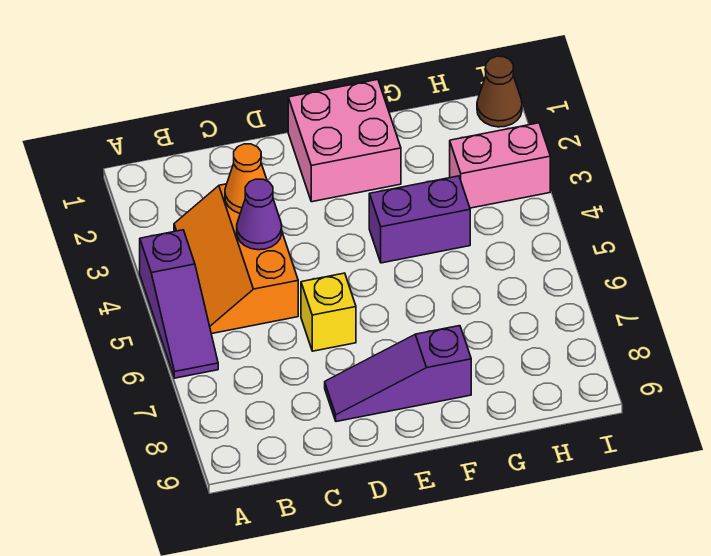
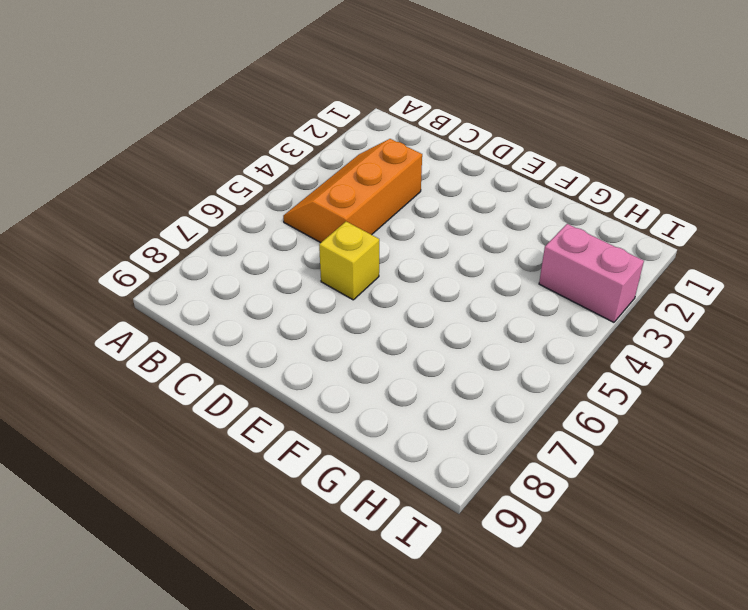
none -> purple 1x3 slope [140,230,218,378]
none -> purple 1x3 slope [325,326,471,422]

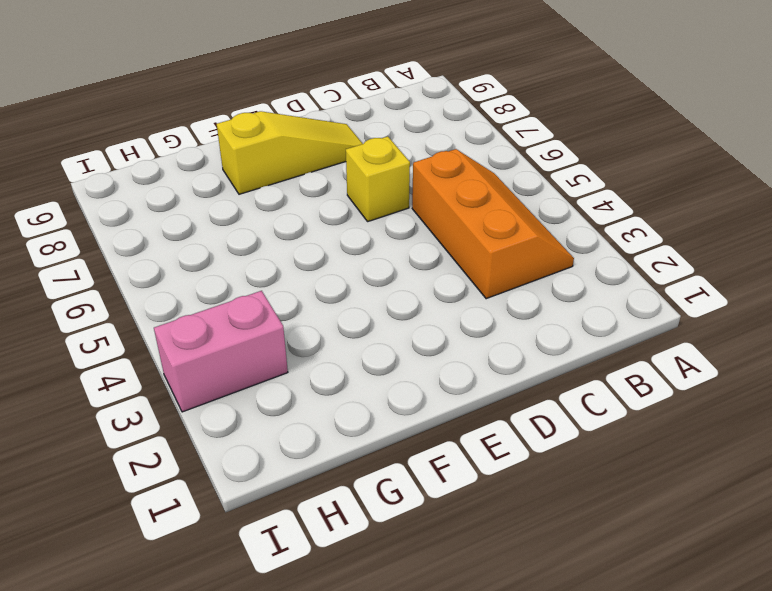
yellow 1x3 slope [217,111,363,194] -> purple 1x3 slope [325,326,471,422]
none -> purple 1x3 slope [140,230,218,378]
none -> pink 2x2 brick [288,80,401,202]

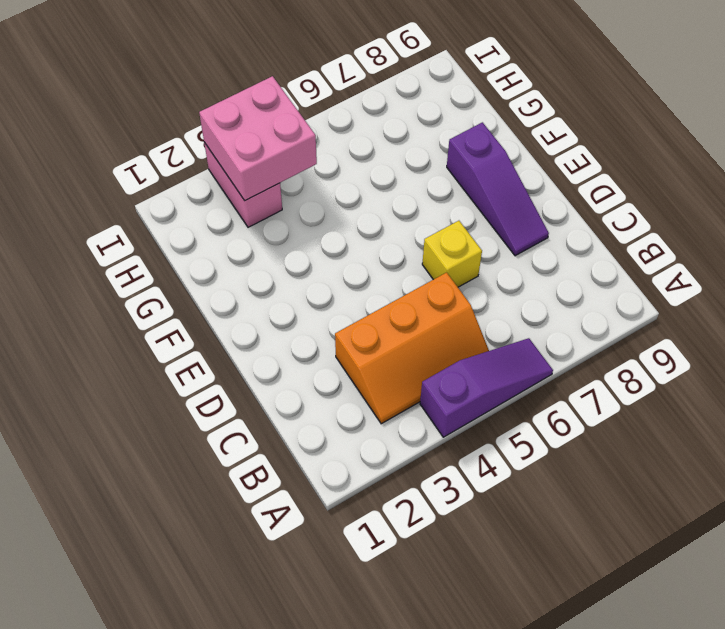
pink 2x2 brick [199,76,317,201] -> pink 2x2 brick moved to [288,80,401,202]
none -> purple 1x2 brick [369,176,470,263]
none -> brown 1x1 cone [477,56,522,127]

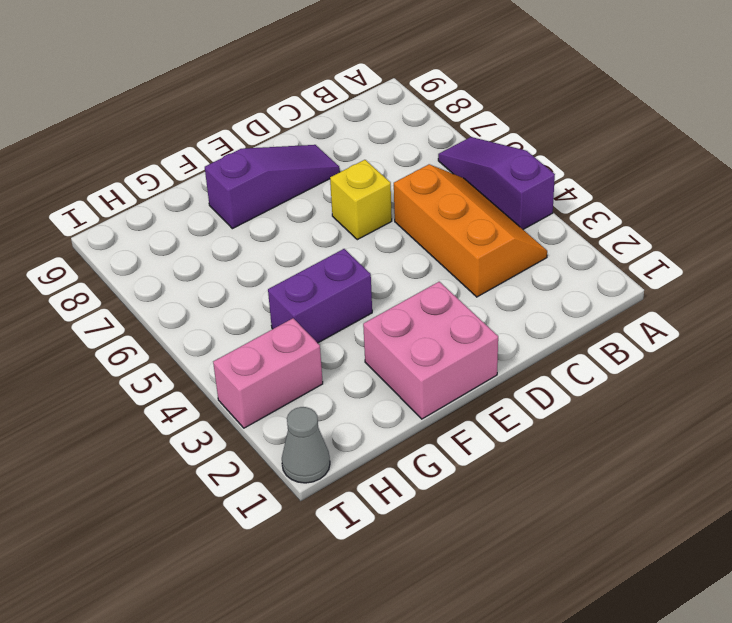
grey 1x1 cone [282,407,330,483] -> brown 1x1 cone [477,56,522,127]
none -> orange 1x1 cone [225,144,267,213]
none -> purple 1x1 cone [237,179,282,250]

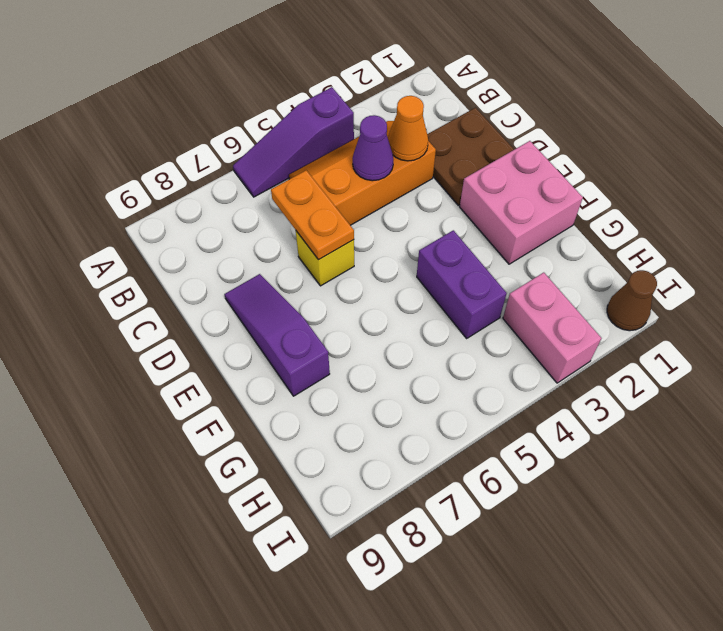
brown 2x2 plate [427,108,514,205] -> none
orange 1x2 plate [271,170,354,260] -> none

